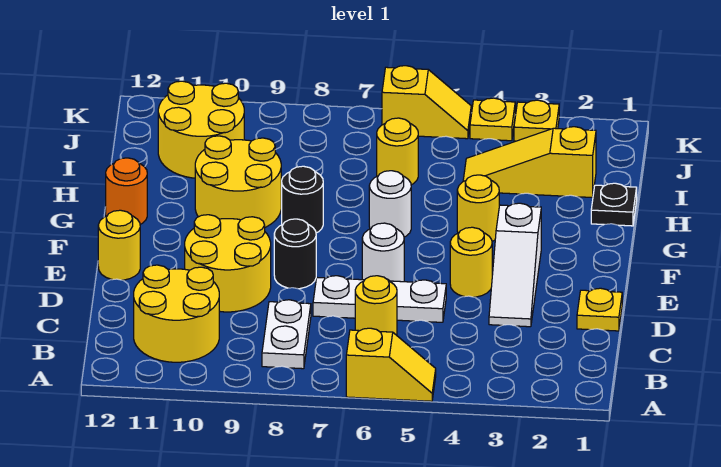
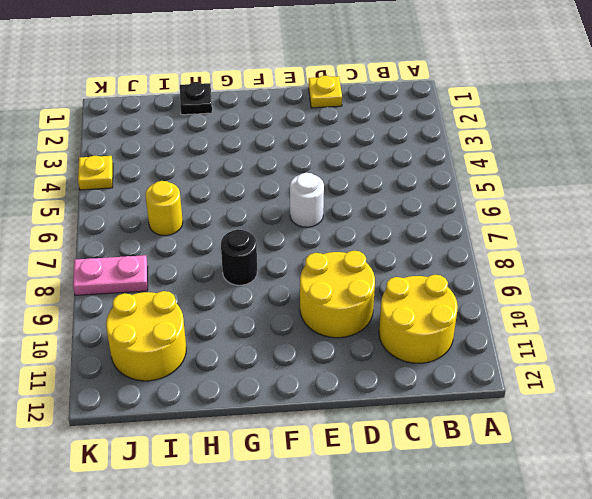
pink 1x2 plate [73,255,148,295] -> none
none -> yellow 1x2 slope [346,328,436,401]
none -> white 1x2 plate [262,300,311,369]
none -> yellow 1x1 round brick [355,276,397,335]

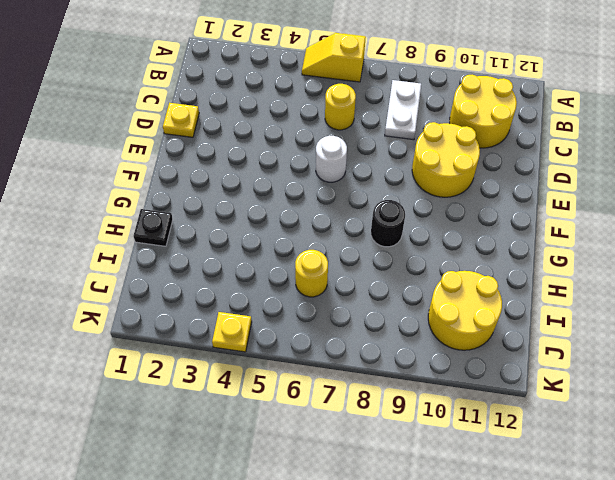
none -> white 1x3 slope [489,203,541,327]
none -> white 1x3 plate [313,276,446,322]
none -> yellow 1x1 round brick [450,227,492,297]

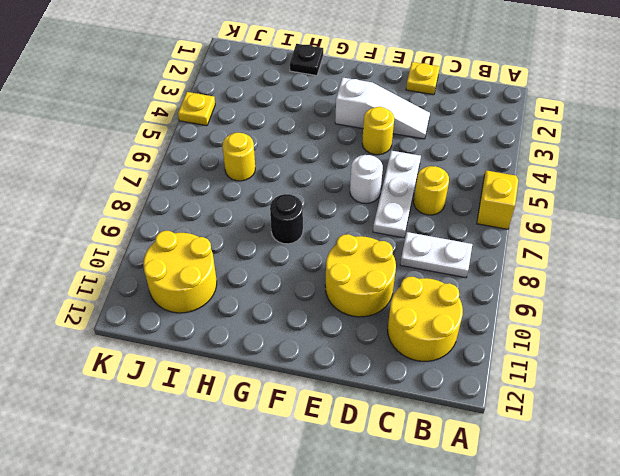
none -> black 1x1 round brick [274,219,316,289]
none -> yellow 1x1 round brick [98,210,140,280]
none -> yellow 1x1 round brick [457,175,499,241]

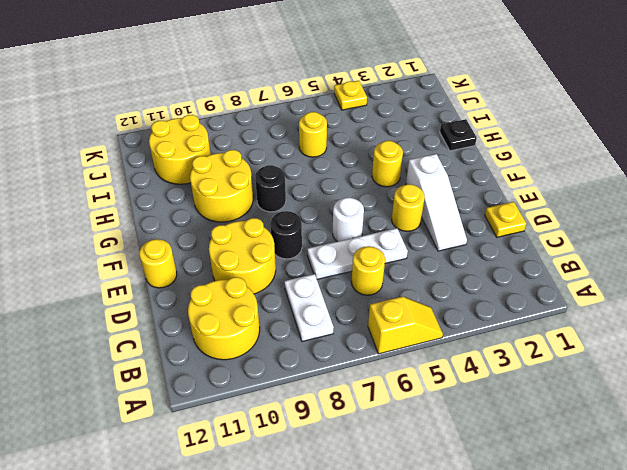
none -> white 1x1 round brick [369,171,411,237]
none -> orange 1x1 round brick [106,158,147,224]
none -> yellow 1x3 slope [463,127,596,197]

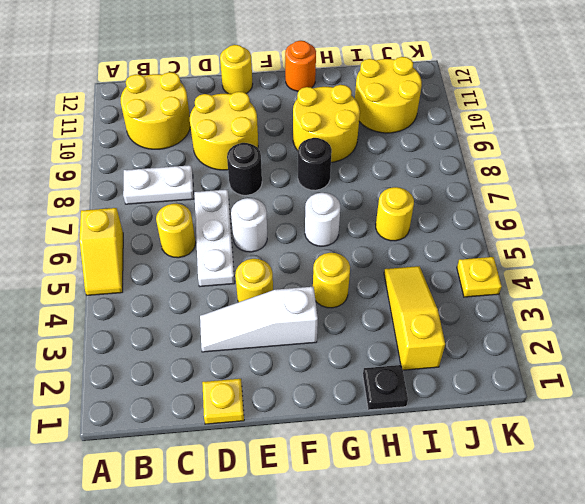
none -> yellow 1x1 plate [514,100,559,141]
none -> yellow 1x2 slope [382,66,471,139]

